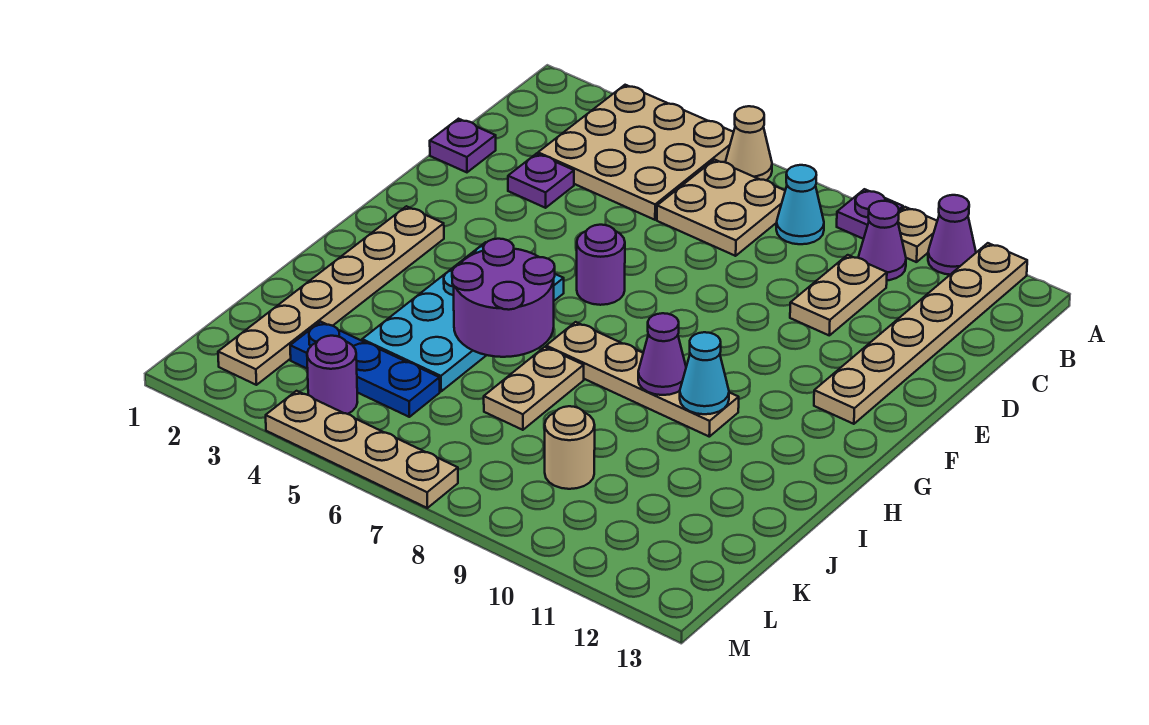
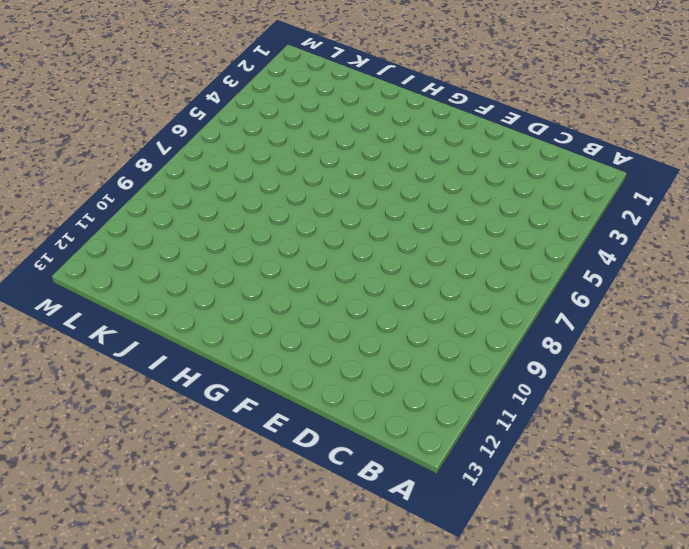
none -> tan 3x3 plate [538,85,733,220]
none -> tan 1x1 cone [725,106,772,180]
none -> purple 1x1 plate [837,189,903,239]

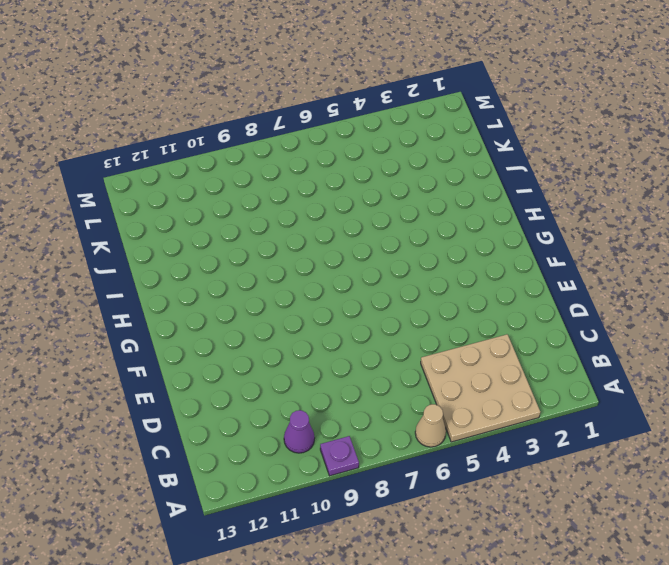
none -> tan 1x1 plate [898,207,937,262]
none -> purple 1x1 cone [928,195,976,275]
none -> tan 1x6 plate [814,243,1027,424]

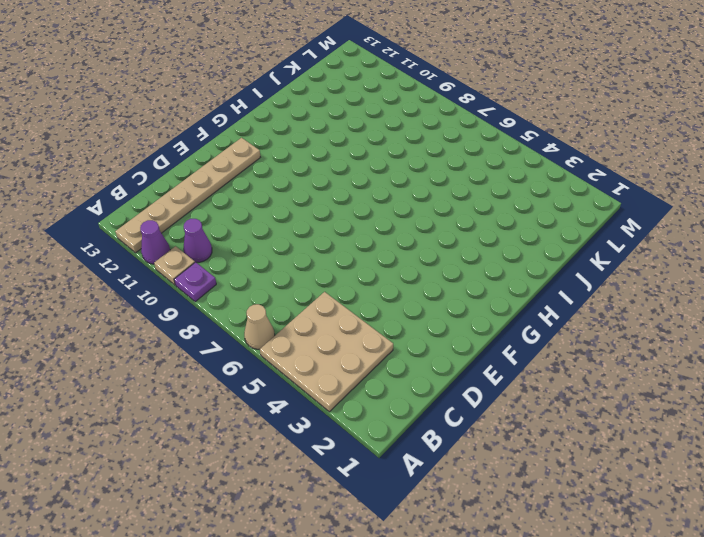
none -> tan 2x2 plate [657,160,785,256]
none -> cyan 1x1 cone [776,165,824,244]
none -> tan 1x2 plate [790,255,887,335]

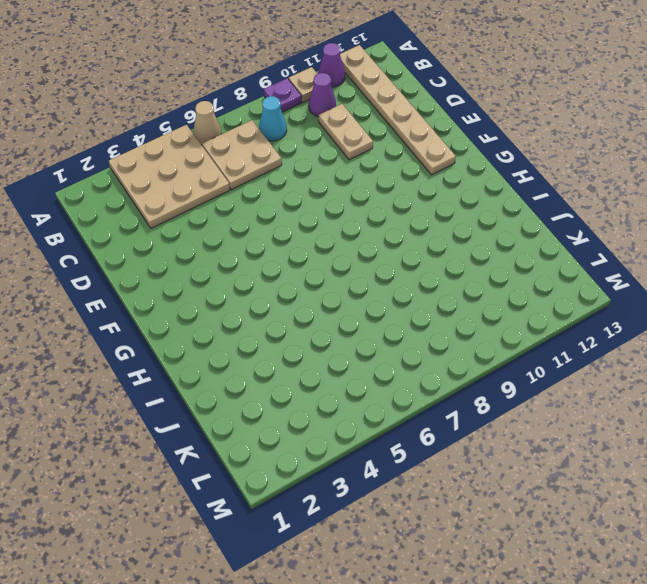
none -> purple 1x1 plate [430,119,496,172]
none -> purple 1x1 plate [508,154,574,208]
none -> purple 1x1 round brick [577,225,625,305]

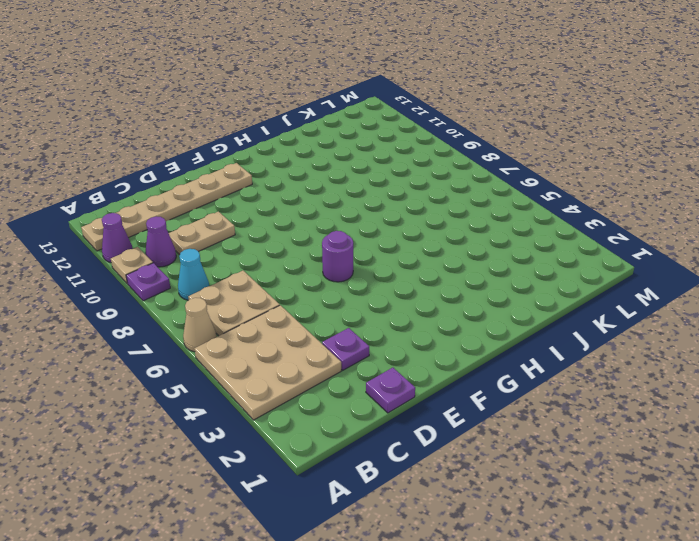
none -> tan 1x6 plate [218,206,444,385]
none -> cyan 2x4 plate [362,242,564,391]
none -> tan 1x4 plate [546,322,739,437]

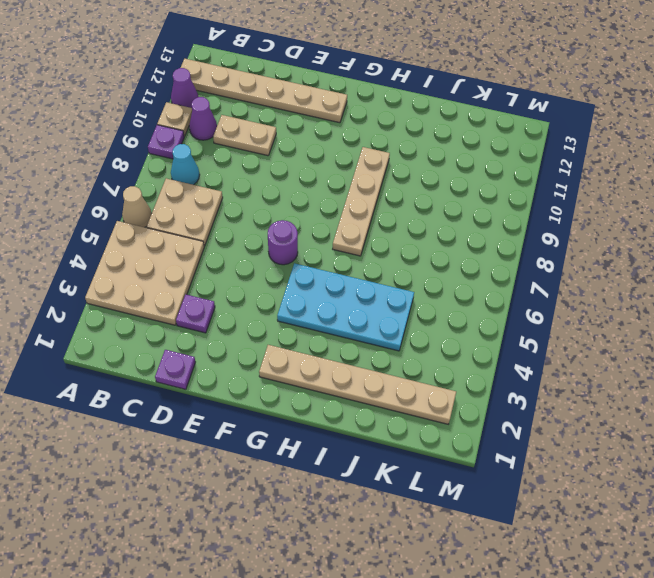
none -> tan 1x2 plate [484,347,584,430]
none -> blue 1x3 plate [290,322,440,417]
none -> tan 1x1 round brick [545,406,595,489]

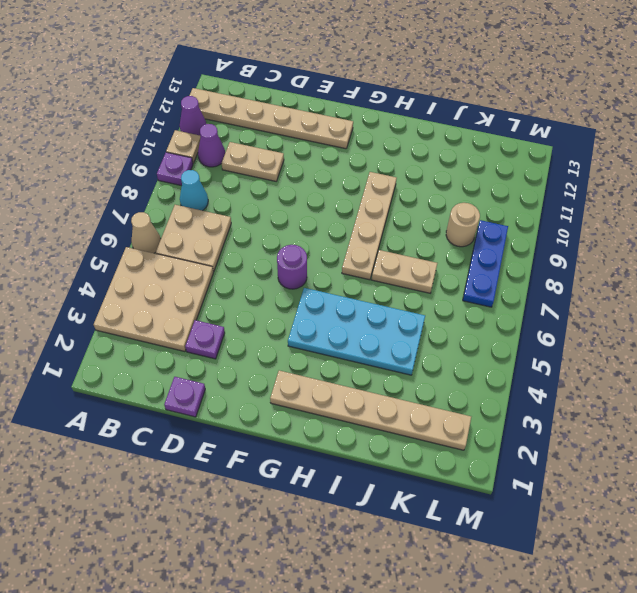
blue 1x3 plate [463,220,508,307] -> blue 1x3 plate moved to [290,322,440,417]
none -> purple 1x1 round brick [307,336,357,414]
none -> tan 1x4 plate [266,391,458,508]
none -> purple 2x2 round brick [452,239,555,357]

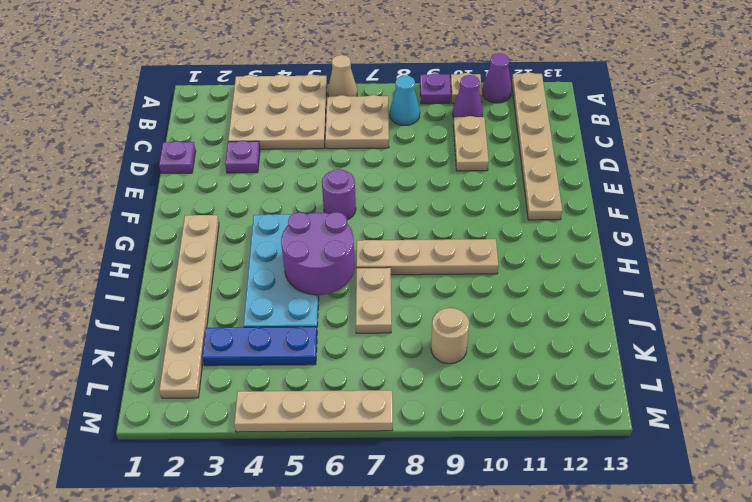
none -> purple 1x1 round brick [307,336,357,414]
none -> purple 1x1 cone [638,313,686,395]
none -> cyan 1x1 cone [680,332,729,414]

